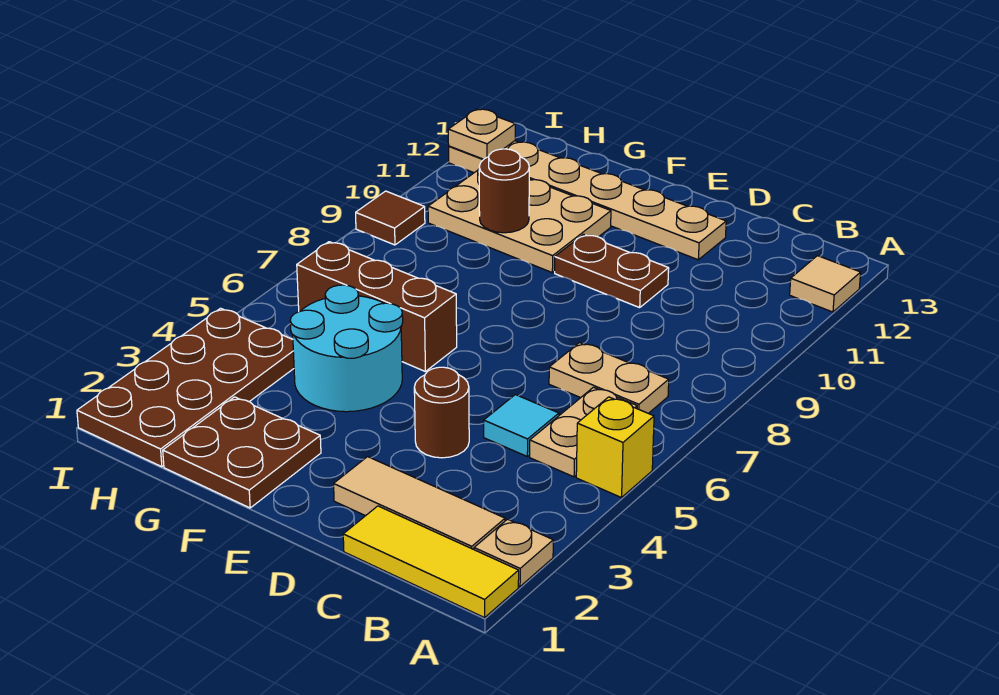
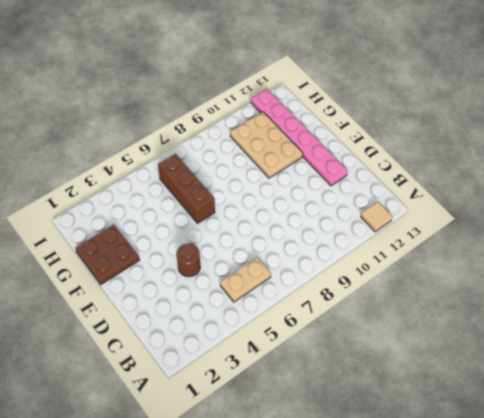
pink 1x6 plate [251,89,348,186] -> tan 1x6 plate [449,141,726,260]
none -> yellow 1x3 tile [343,506,519,618]
none -> tan 1x1 plate [474,519,553,586]
none -> yellow 1x1 brick [576,397,654,498]

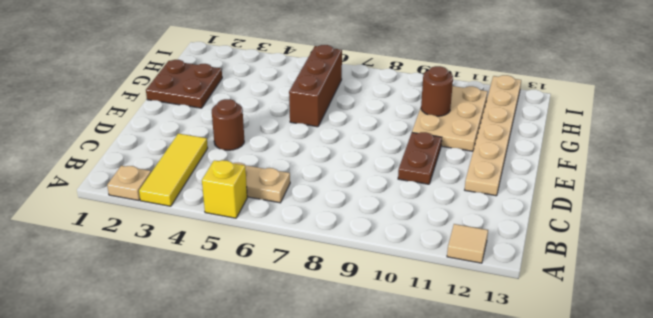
yellow 1x3 tile [139,134,208,206] -> yellow 1x3 tile moved to [343,506,519,618]
none -> tan 1x3 tile [334,457,505,549]
none -> tan 1x2 plate [549,343,669,413]
none -> cyan 1x1 tile [484,395,559,456]

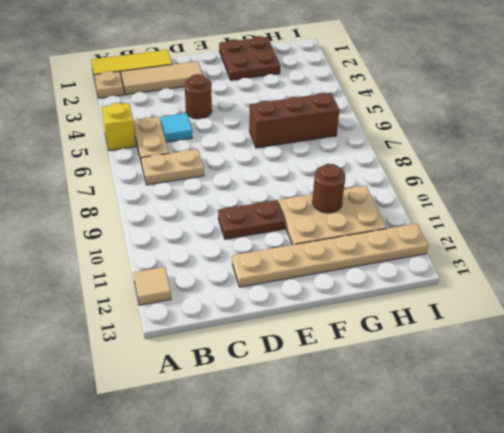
none -> cyan 2x2 round brick [290,285,403,412]
none -> brown 2x4 plate [77,308,294,467]
none -> brown 1x1 tile [356,191,425,245]

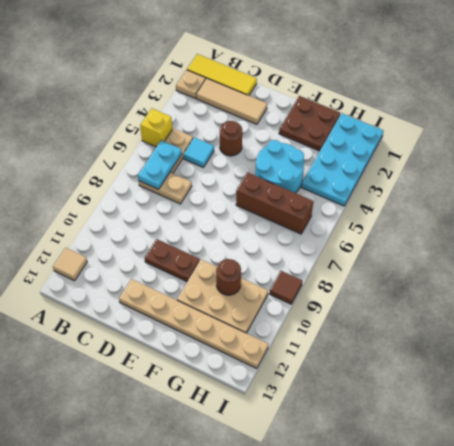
cyan 1x2 plate [138,140,182,189] -> none
cyan 2x4 plate [301,113,383,206] -> brown 2x4 plate [77,308,294,467]
none -> tan 1x1 plate [448,109,515,159]

